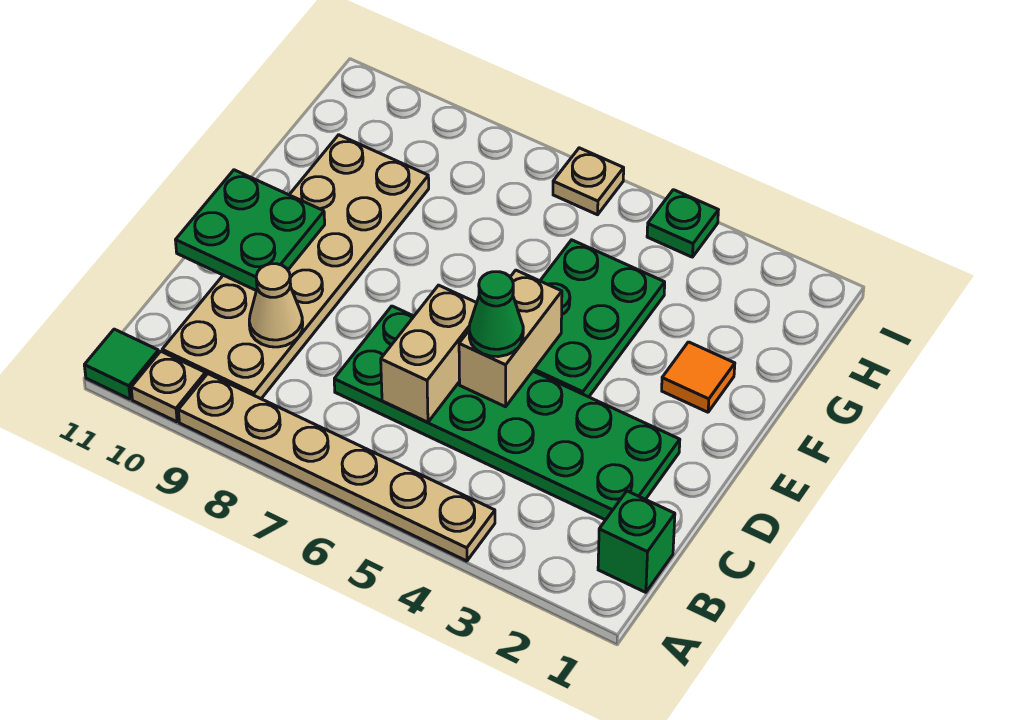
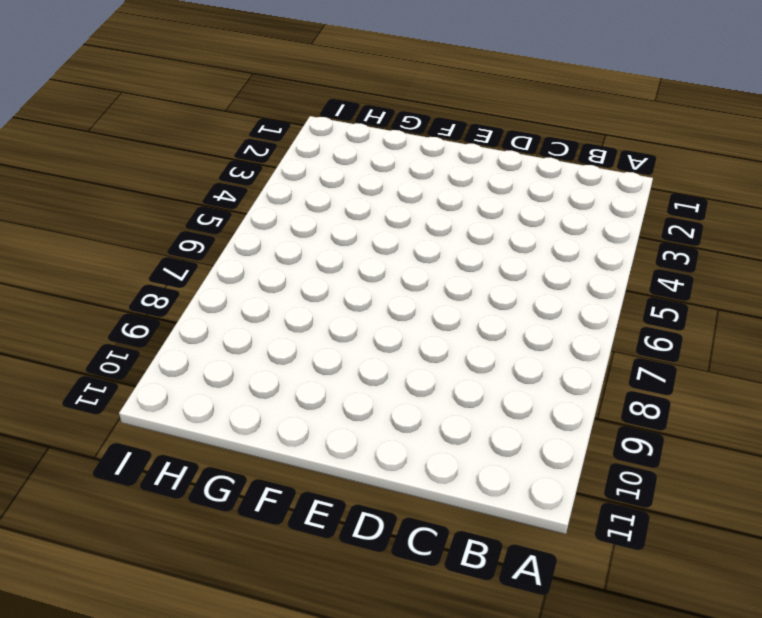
none -> tan 1x6 plate [178,374,495,561]
none -> tan 1x1 plate [131,351,206,422]
none -> green 1x1 tile [84,329,159,399]

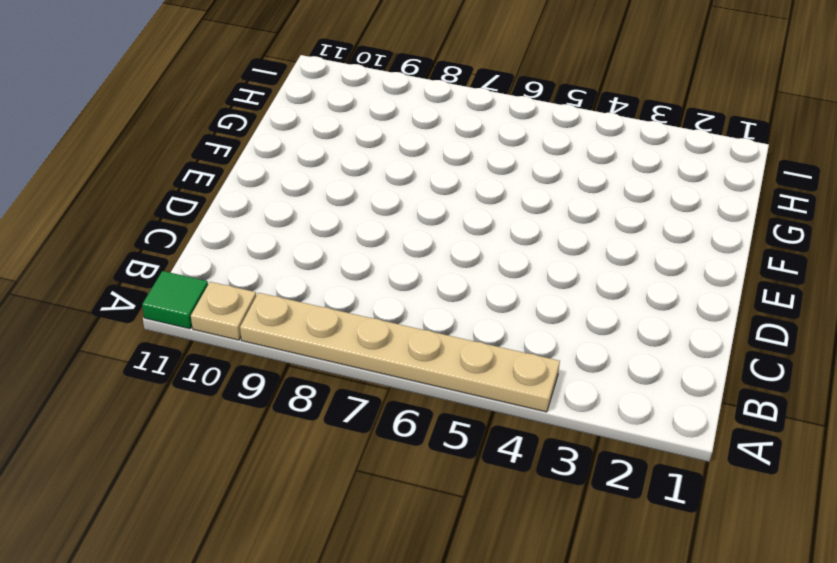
none -> green 1x1 brick [598,491,675,592]
none -> tan 2x6 plate [162,135,429,399]
none -> green 2x6 plate [334,306,680,520]

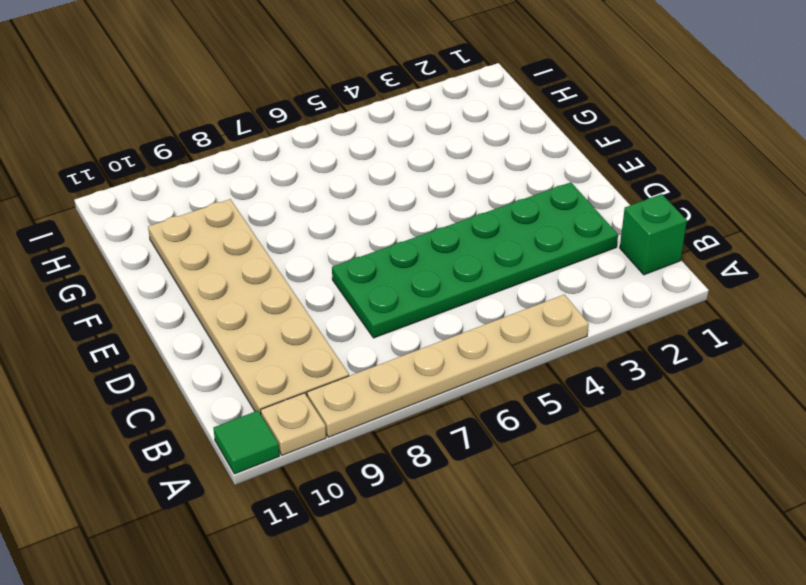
none -> green 2x3 plate [533,240,665,397]
none -> orange 1x1 tile [662,342,735,412]
none -> green 1x1 plate [647,190,718,257]

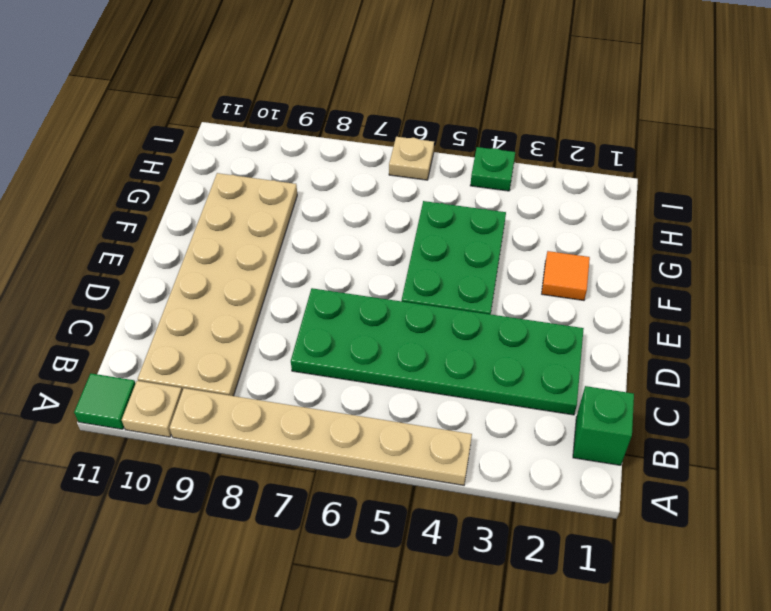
none -> tan 1x2 brick [381,285,476,422]
none -> tan 1x1 cone [249,264,303,347]
none -> tan 1x2 brick [459,270,562,407]

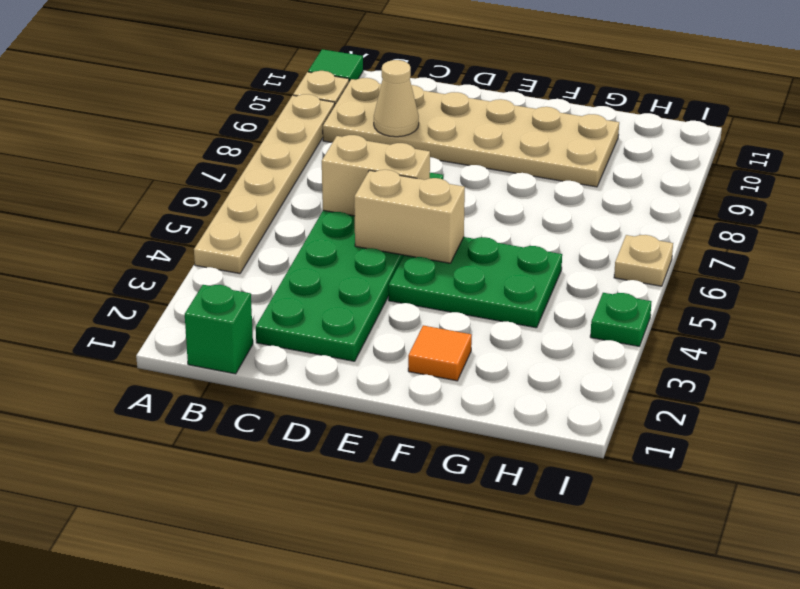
none -> green 2x2 plate [176,170,325,291]
none -> green 1x1 cone [469,272,523,357]

